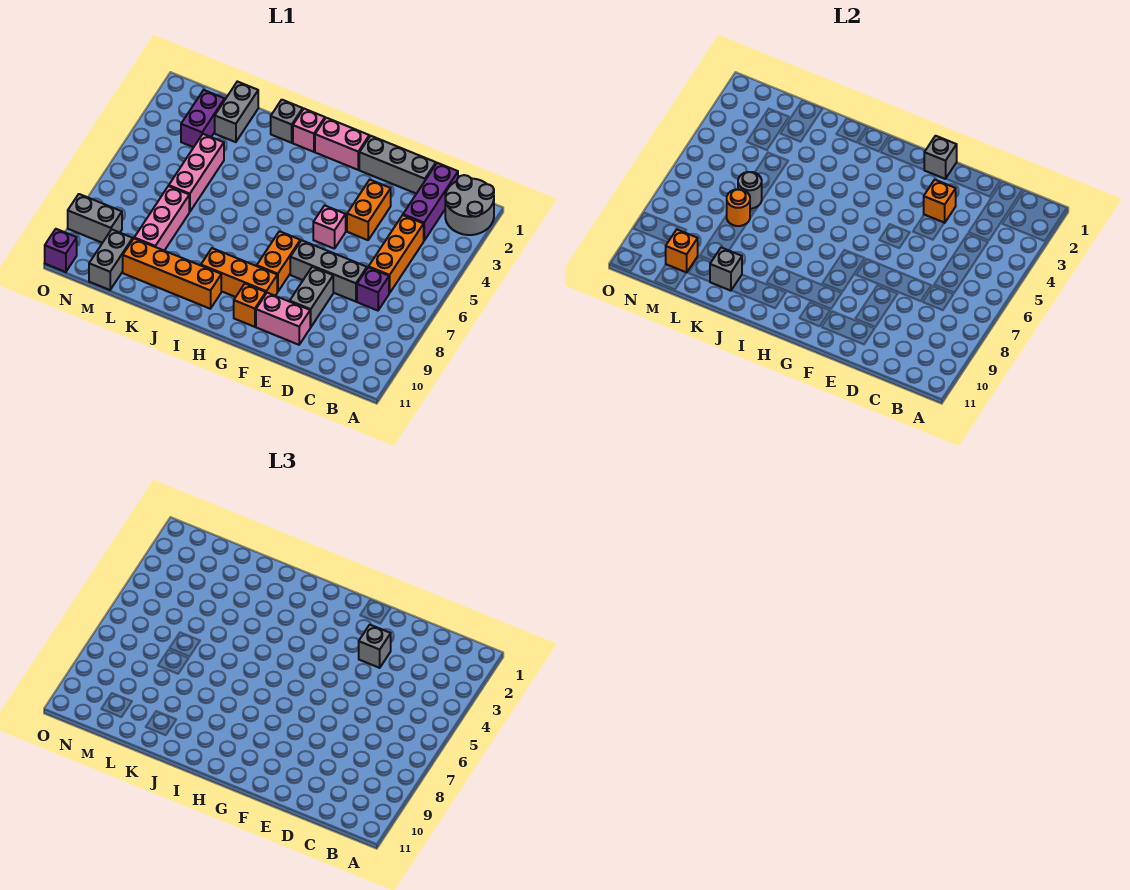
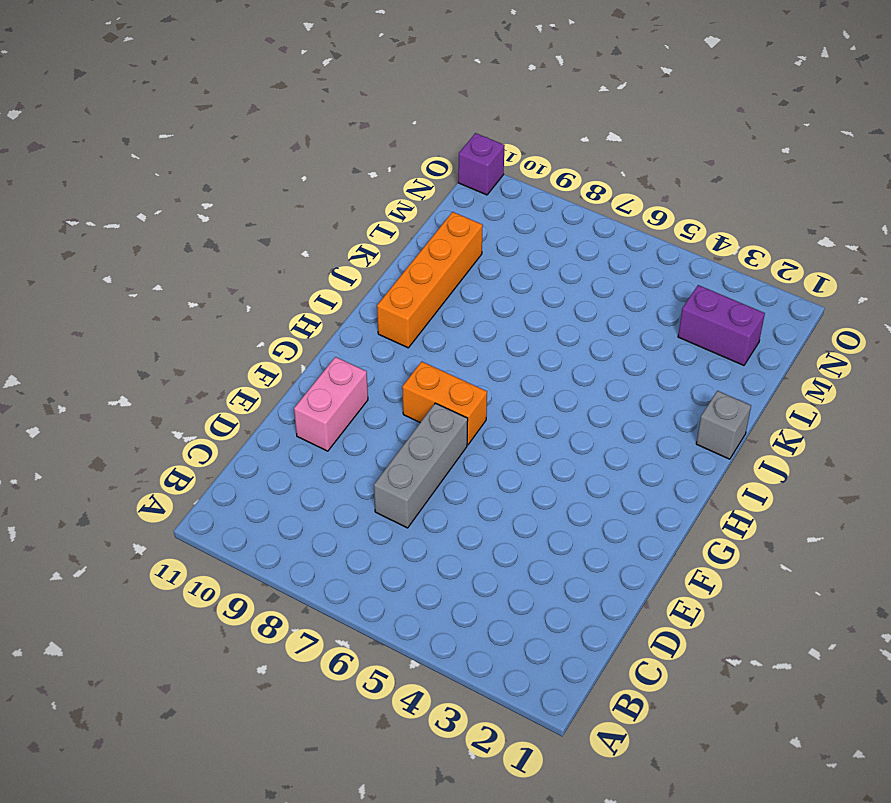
none -> grey 2x2 round brick [445,175,494,235]
none -> purple 1x3 brick [403,163,458,240]
none -> orange 1x3 brick [369,215,424,293]
none -> purple 1x1 brick [357,267,389,311]

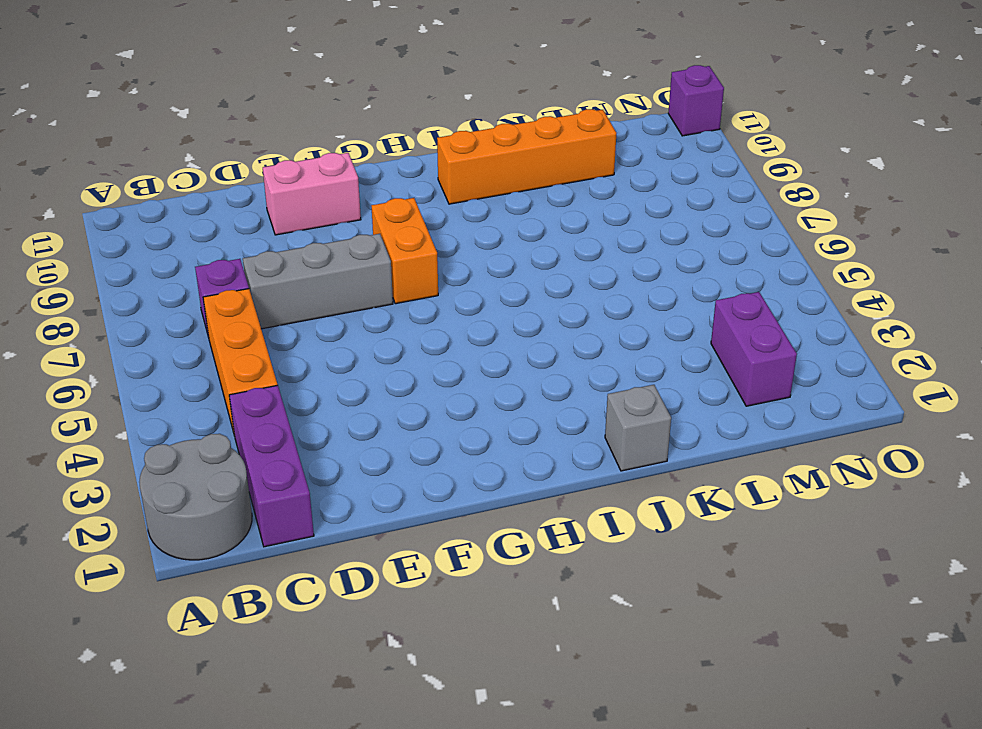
none -> grey 1x3 brick [359,136,436,194]
none -> orange 1x2 brick [347,180,391,240]
none -> grey 1x2 brick [290,267,333,327]
none -> pink 1x1 brick [313,205,346,249]

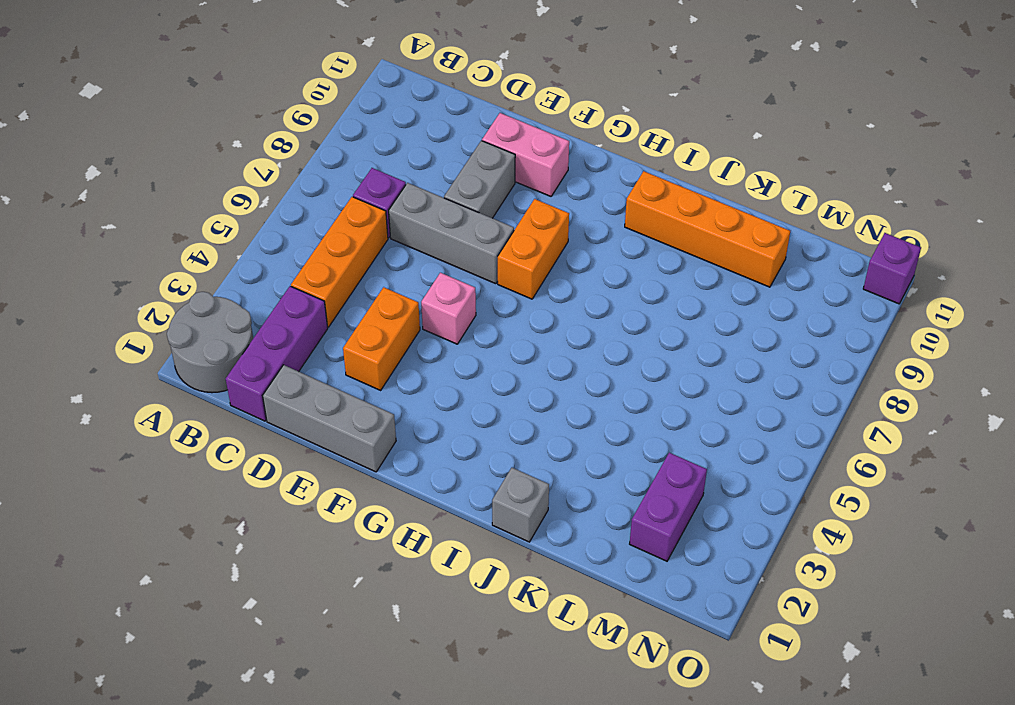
none -> pink 1x2 brick [315,118,369,170]
none -> orange 1x3 brick [201,248,277,297]
none -> orange 1x1 brick [234,284,266,327]
none -> pink 1x1 brick [293,109,325,152]

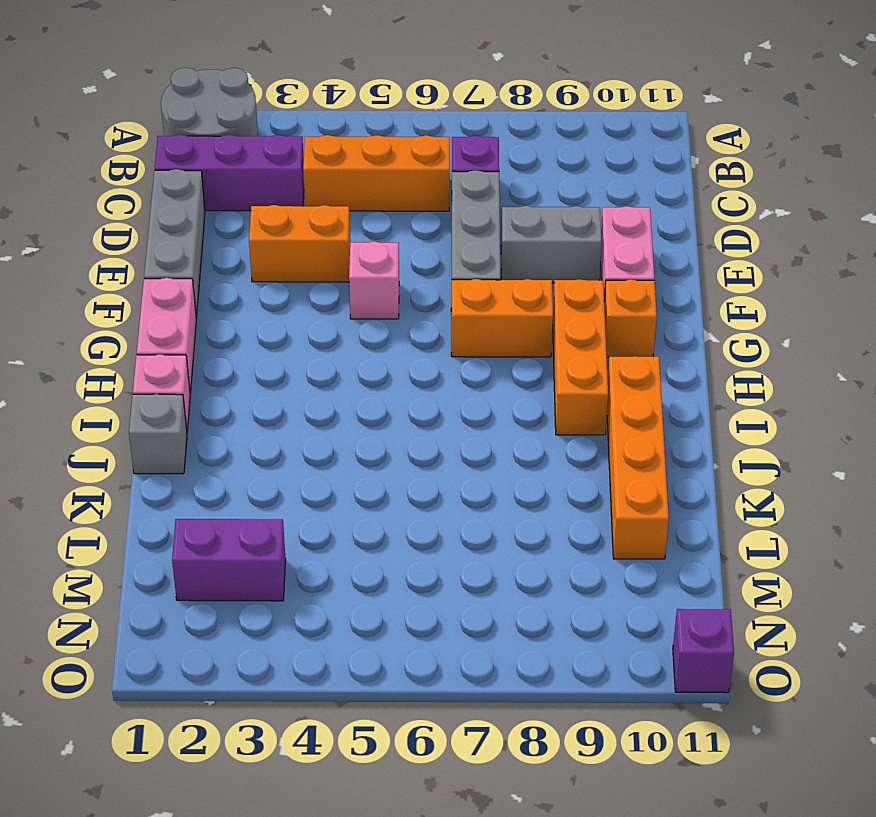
none -> grey 1x2 brick [215,81,258,142]
none -> pink 1x3 brick [169,134,224,212]
none -> pink 1x3 brick [134,186,189,251]
none -> grey 1x2 brick [89,229,133,290]

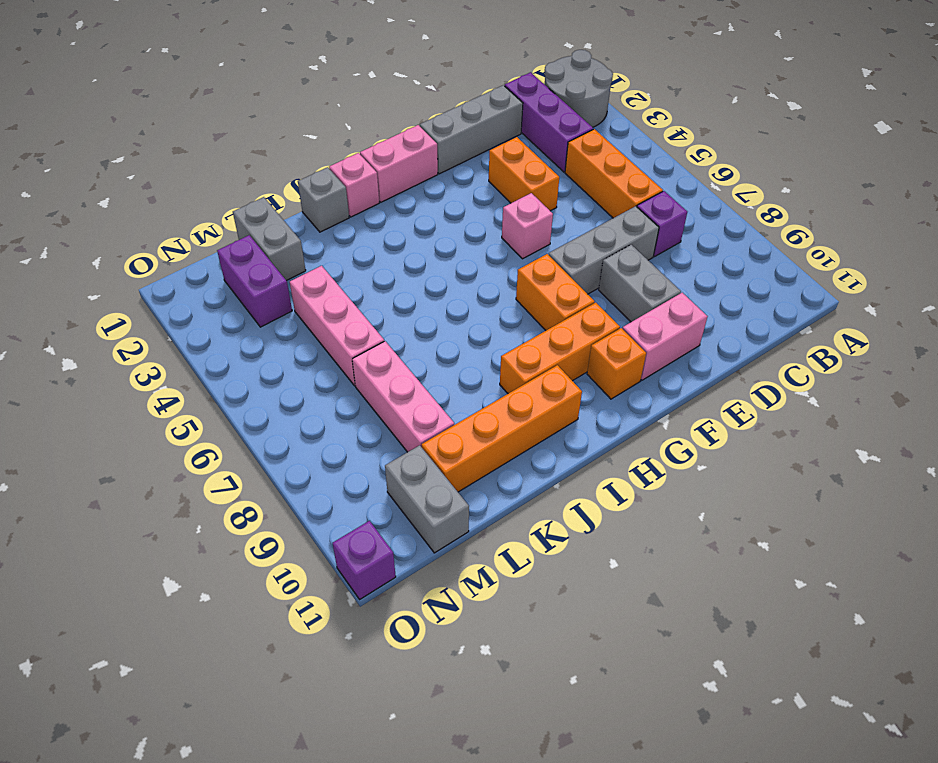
none -> grey 1x2 brick [68,194,122,243]
none -> orange 1x1 brick [924,180,956,223]
none -> grey 1x1 brick [924,136,957,179]
none -> grey 1x1 brick [710,248,742,291]

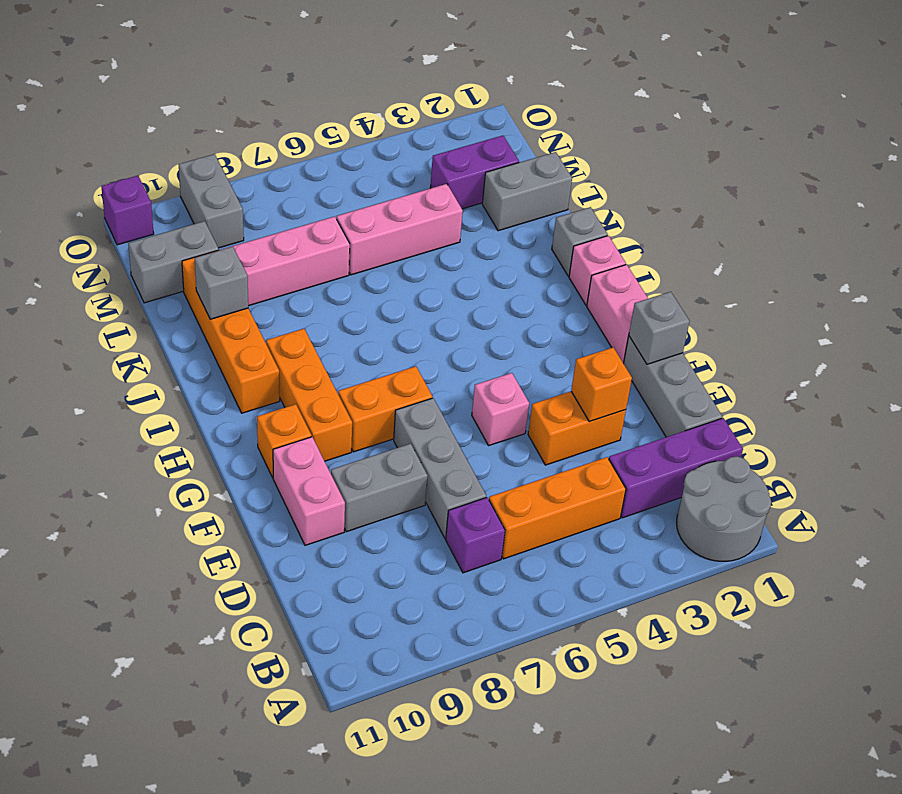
none -> grey 1x1 round brick [738,172,762,209]
none -> orange 1x1 round brick [727,189,750,226]
none -> orange 1x1 brick [666,229,698,273]
none -> grey 1x1 brick [359,625,391,668]

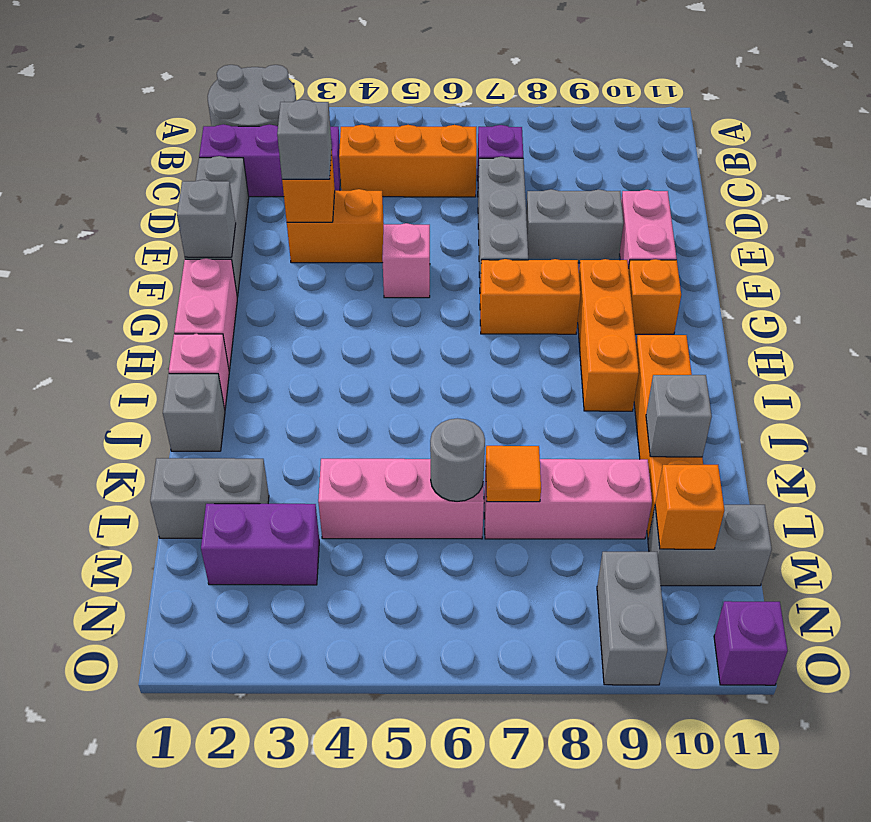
orange 1x1 tile [486,446,541,502] -> orange 1x1 round brick [727,189,750,226]

